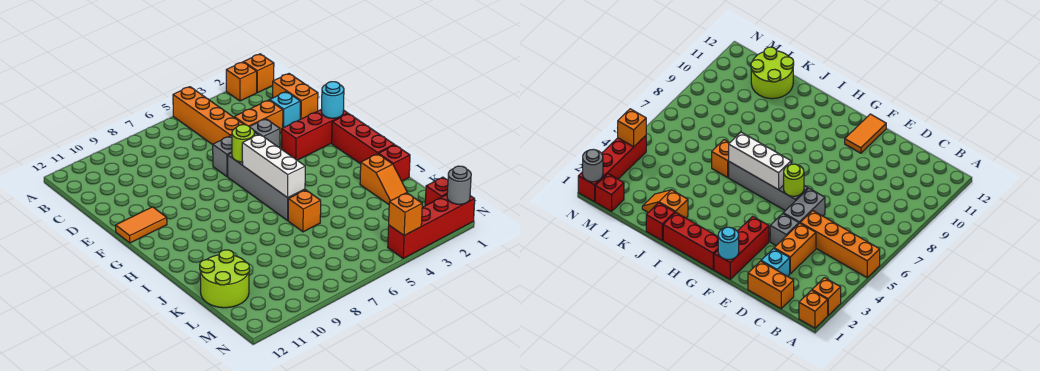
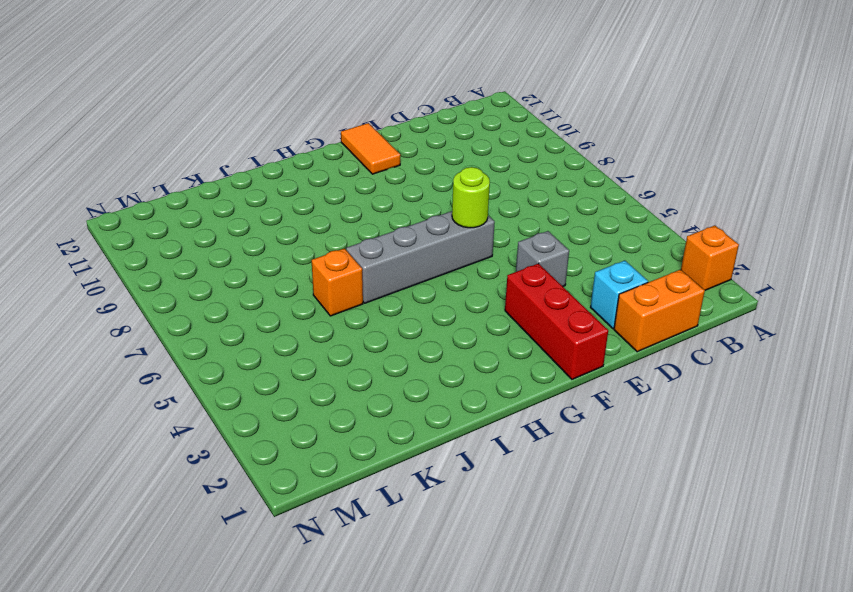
none -> orange 1x1 brick [244,54,274,93]
none -> orange 1x4 brick [173,87,244,145]
none -> orange 1x2 brick [234,100,283,133]

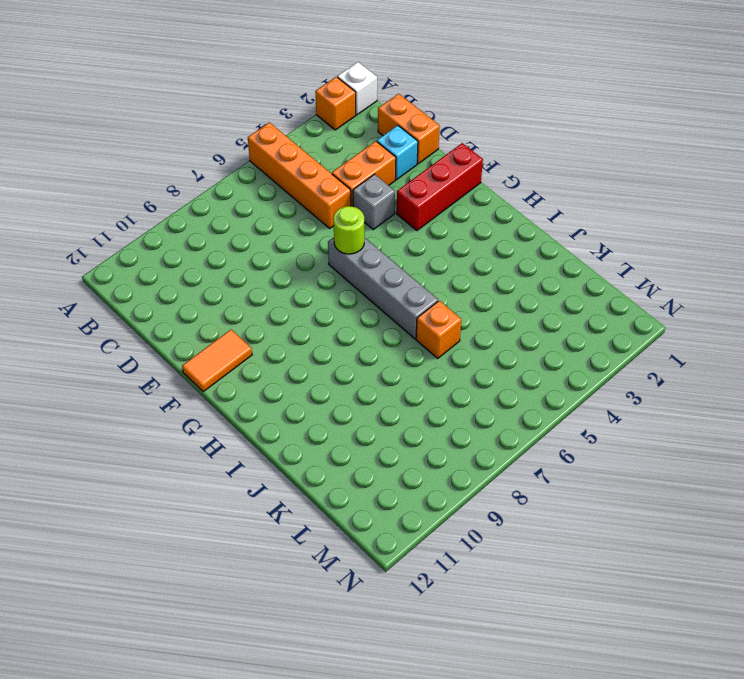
white 1x1 brick [337,62,377,115] -> orange 1x1 brick [244,54,274,93]
none -> grey 1x2 brick [213,132,258,177]
none -> red 1x3 brick [332,114,394,164]
none -> red 1x1 brick [379,145,410,181]

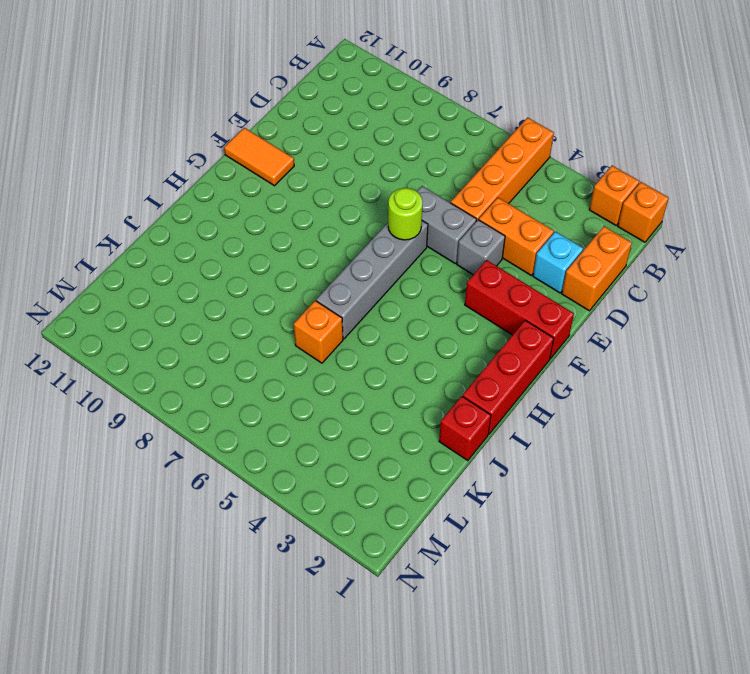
none -> orange 1x2 slope [360,154,407,204]
none -> lime 2x2 round brick [200,250,250,308]
none -> red 1x1 brick [425,177,448,206]

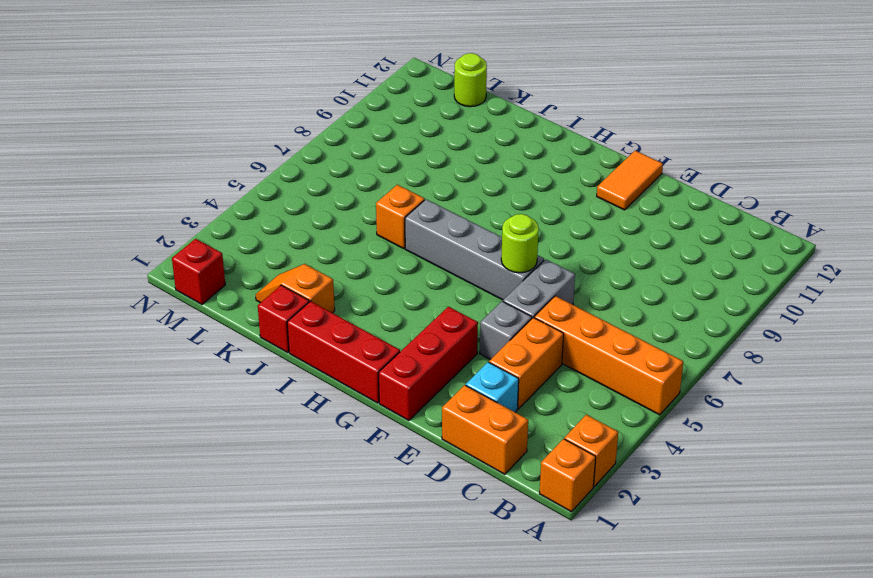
lime 1x1 round brick [454,53,487,107] -> lime 2x2 round brick [200,250,250,308]
none -> red 1x4 brick [388,195,475,258]
none -> cyan 1x1 round brick [322,82,344,118]
none -> white 1x3 brick [242,134,305,198]

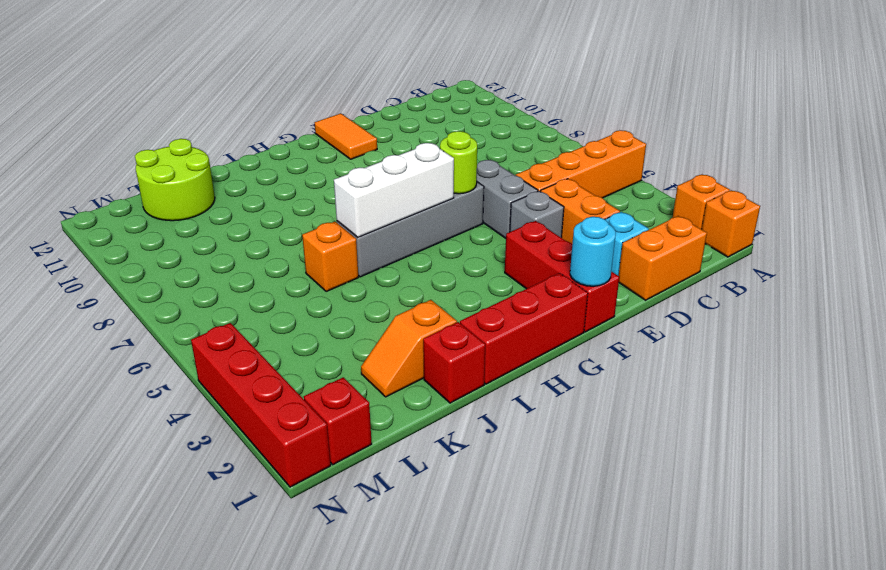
none -> grey 1x1 round brick [447,166,471,204]
none -> orange 1x1 brick [389,193,422,236]

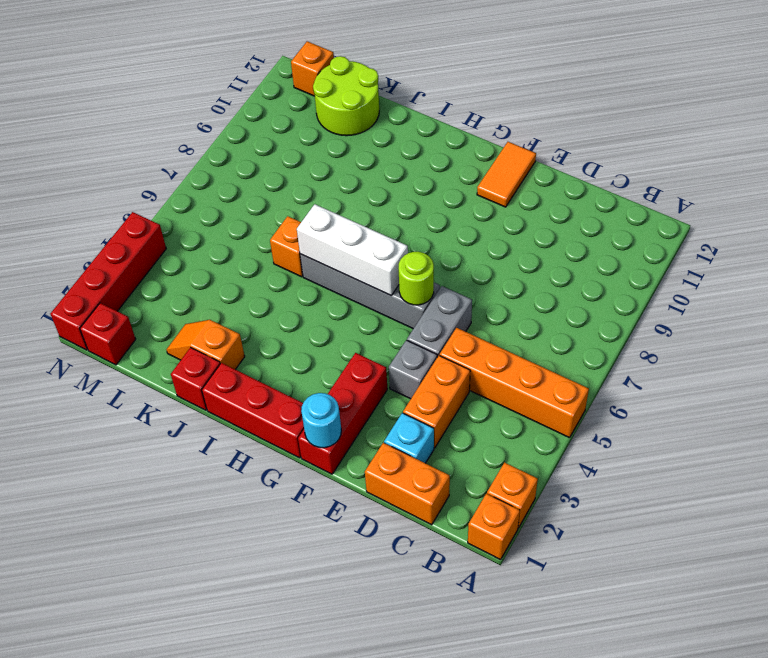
orange 1x1 brick [291,41,334,96] -> orange 1x1 brick moved to [389,193,422,236]
none -> grey 1x1 round brick [447,166,471,204]

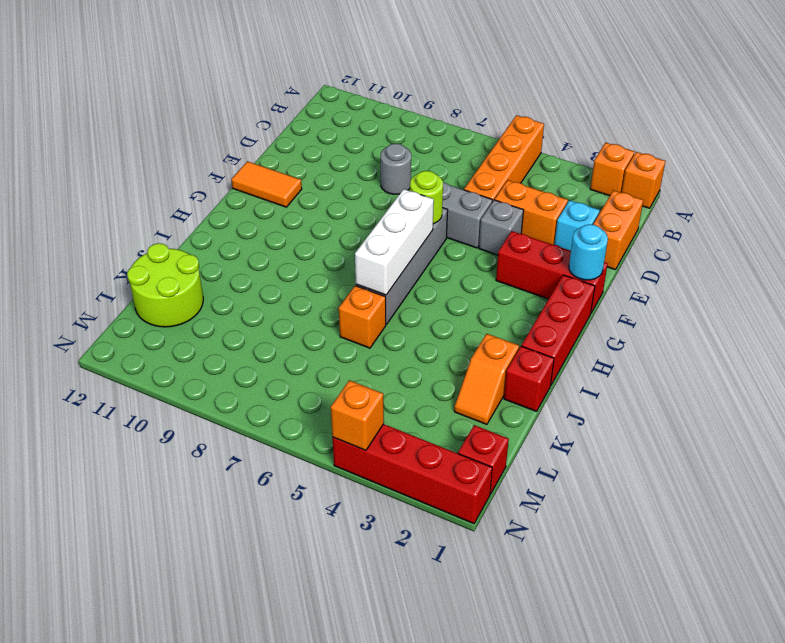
grey 1x1 round brick [381,144,411,194] -> grey 1x1 round brick moved to [447,166,471,204]

